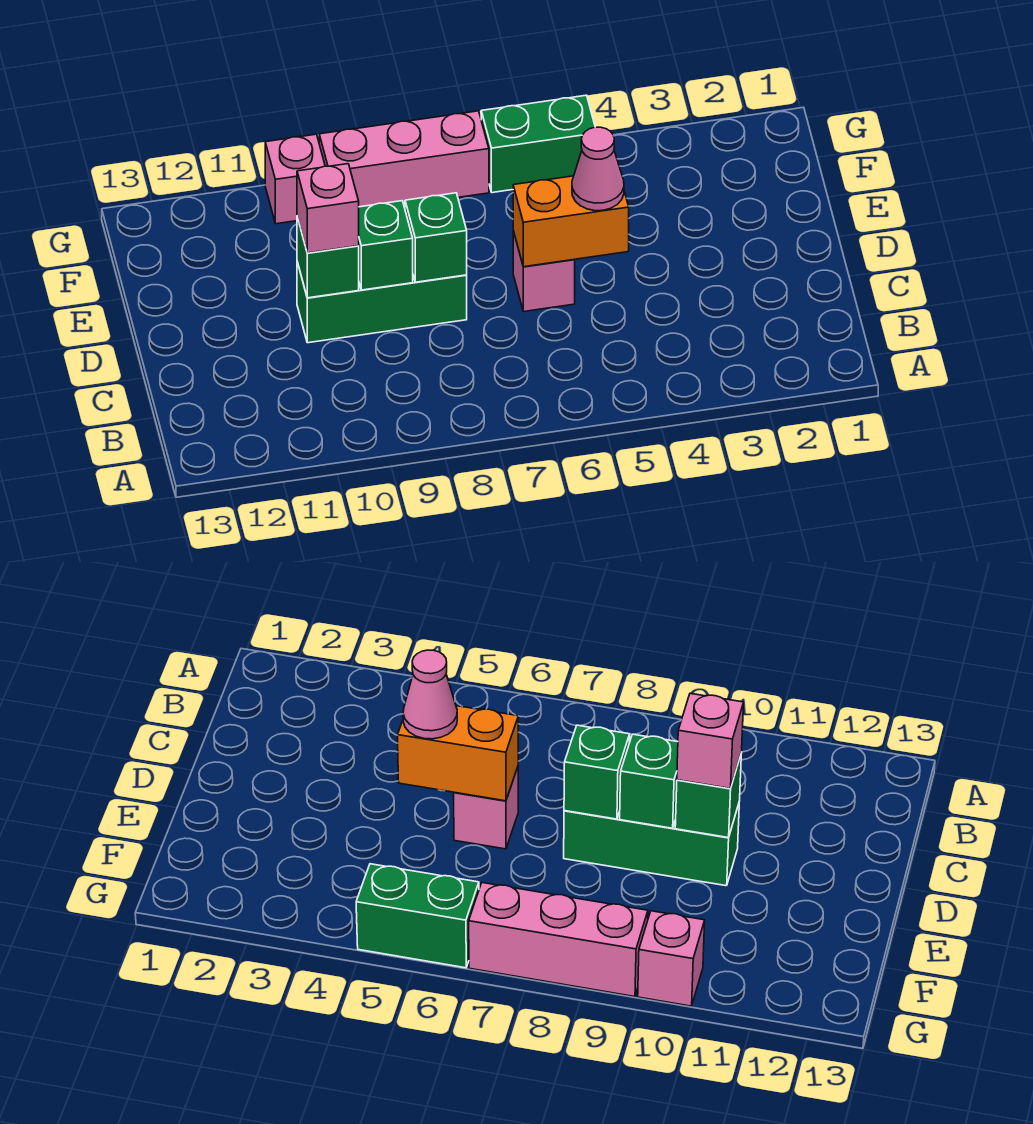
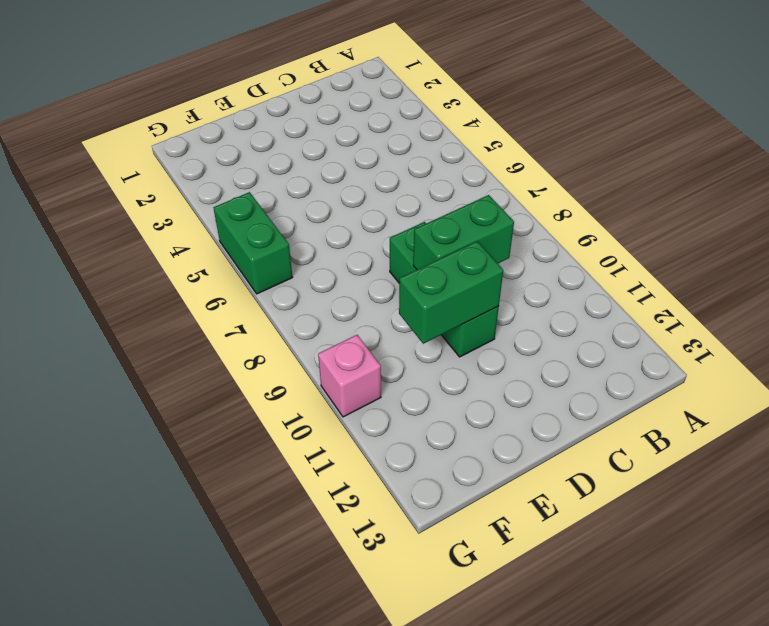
green 1x2 brick [413,195,514,270] -> green 1x1 brick [359,201,413,290]
green 1x2 brick [399,241,503,344] -> green 1x1 brick [297,217,359,298]
none -> pink 1x1 brick [513,231,575,311]
none -> pink 1x3 brick [319,111,489,207]

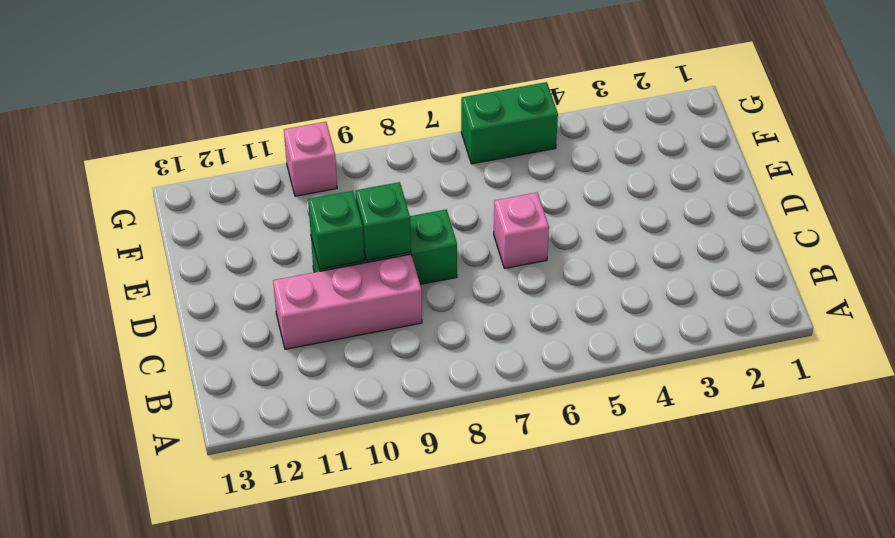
pink 1x3 brick [273,254,422,349] -> pink 1x3 brick moved to [319,111,489,207]
none -> orange 1x2 brick [513,176,629,267]
none -> green 1x1 brick [405,193,467,282]

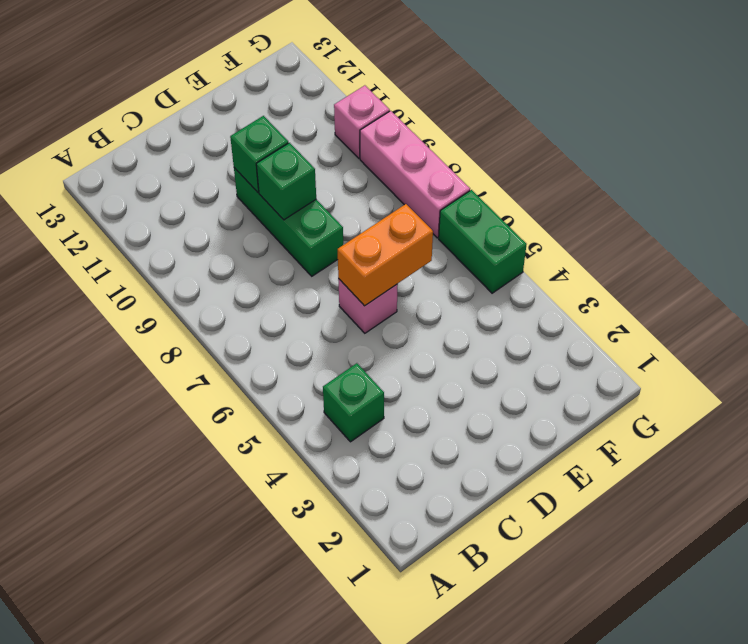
green 1x1 brick [323,363,384,442] -> green 1x1 brick moved to [405,193,467,282]
orange 1x2 brick [338,204,433,306] -> orange 1x2 brick turned to [513,176,629,267]
none -> pink 1x1 cone [572,127,624,211]
none -> pink 1x1 brick [297,164,359,253]

